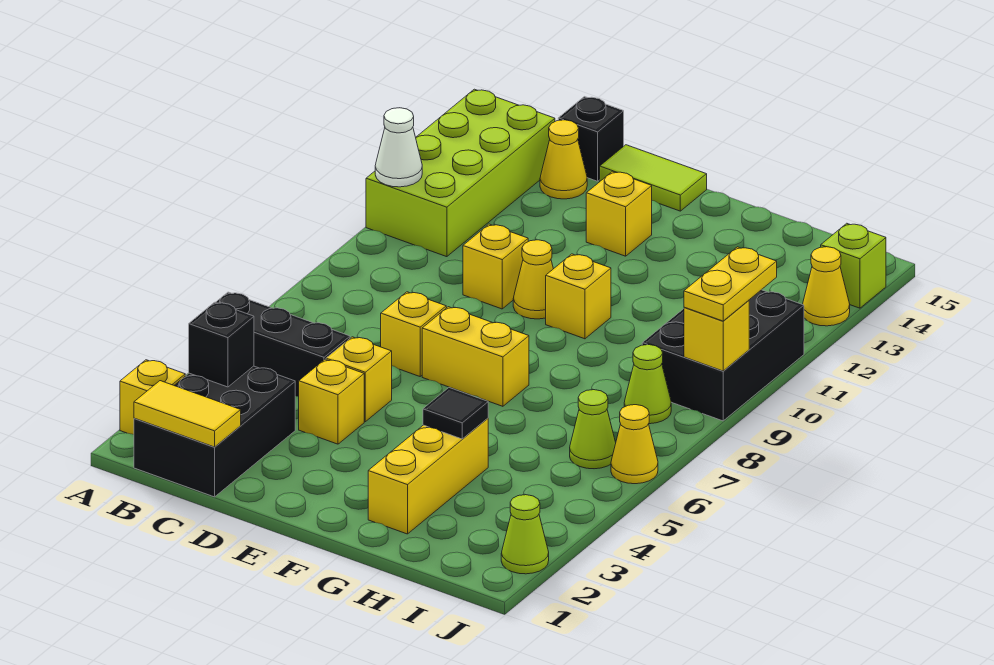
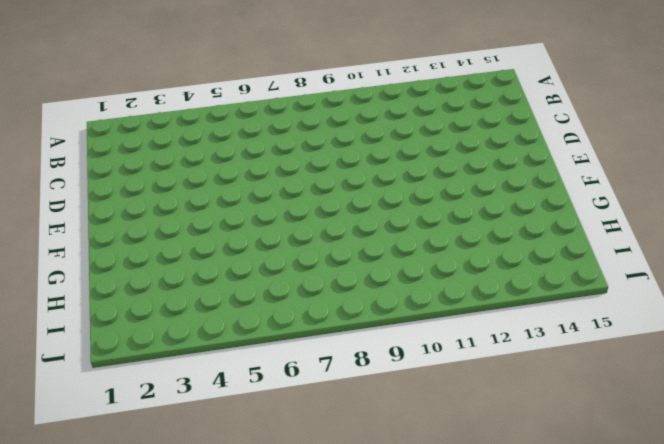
none -> yellow 1x1 brick [120,360,185,434]
none -> black 1x3 brick [216,292,350,397]
none -> lime 2x4 brick [366,89,555,257]

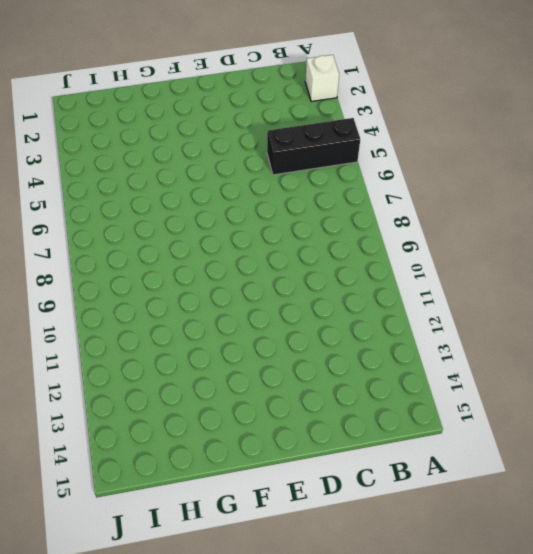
white 1x1 brick [305,55,339,101] -> yellow 1x1 brick [120,360,185,434]
none -> lime 2x4 brick [366,89,555,257]
none -> black 2x3 brick [134,366,295,497]
none -> yellow 1x1 cone [540,120,587,199]

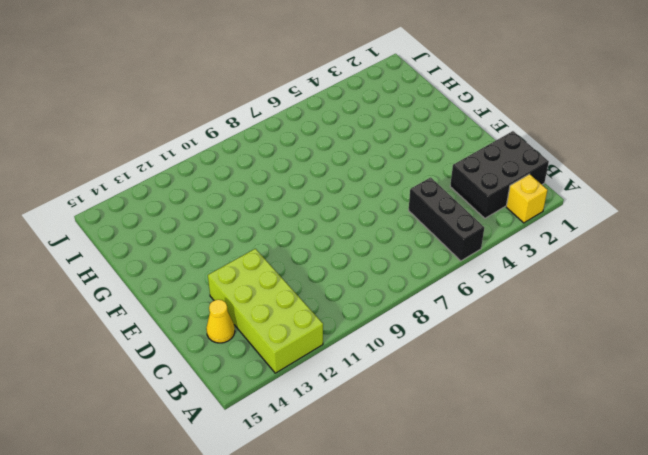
lime 2x4 brick [208,249,323,373] -> lime 2x4 brick turned to [366,89,555,257]
none -> black 1x1 brick [558,97,624,181]
none -> yellow 1x1 brick [299,360,364,444]
none -> yellow 1x1 brick [326,337,392,422]

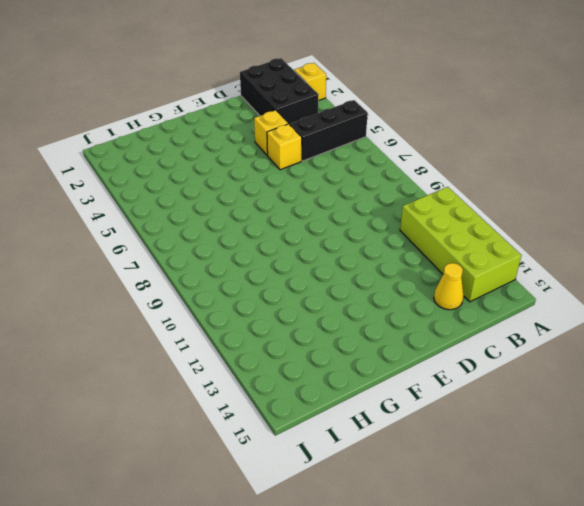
none -> black 1x1 brick [558,97,624,181]
none -> yellow 1x1 brick [381,292,446,376]
none -> yellow 1x1 brick [463,224,528,309]

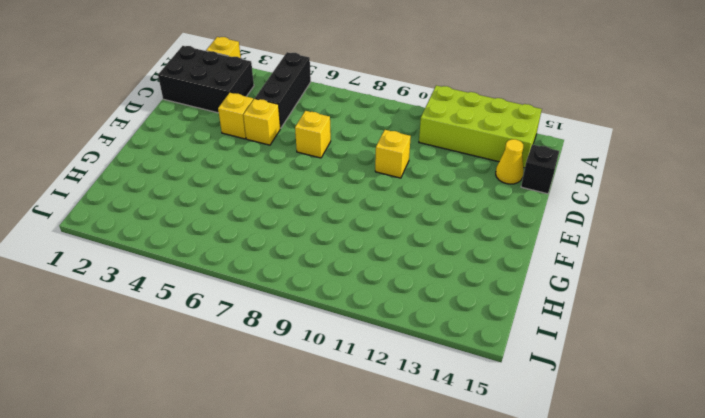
none -> lime 1x2 tile [600,145,707,211]
none -> yellow 1x2 brick [422,307,529,406]
none -> yellow 1x1 cone [513,240,553,319]

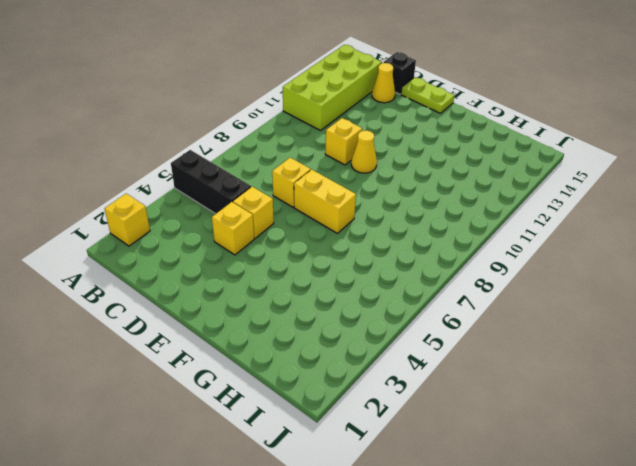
lime 1x2 plate [401,77,454,113] -> lime 1x2 tile [600,145,707,211]
none -> black 2x3 brick [134,366,295,497]
none -> yellow 1x1 brick [586,171,652,256]
none -> yellow 1x1 brick [546,254,611,339]

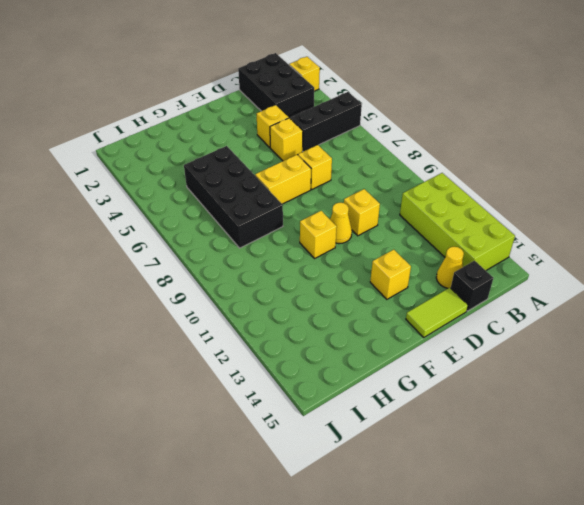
black 2x4 brick [184,146,283,248] -> none
none -> yellow 1x3 brick [368,418,488,534]
none -> lime 1x1 cone [570,390,616,469]
none -> lime 1x1 cone [624,345,671,424]

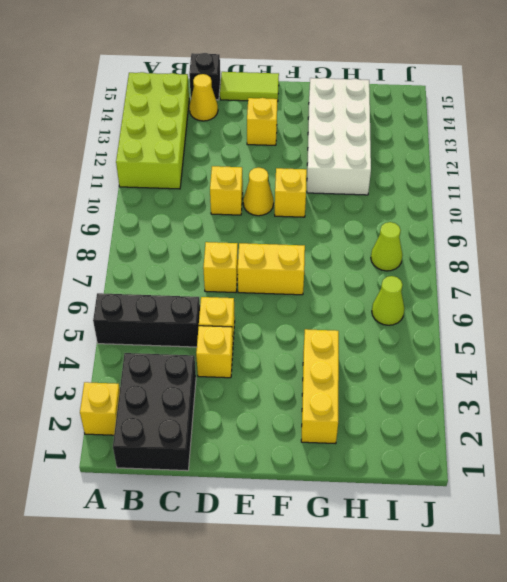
white 2x4 brick [307,78,371,195] -> none
none -> black 2x3 brick [642,290,804,421]
none -> lime 1x1 cone [501,495,549,574]
none -> yellow 1x1 cone [611,405,658,484]

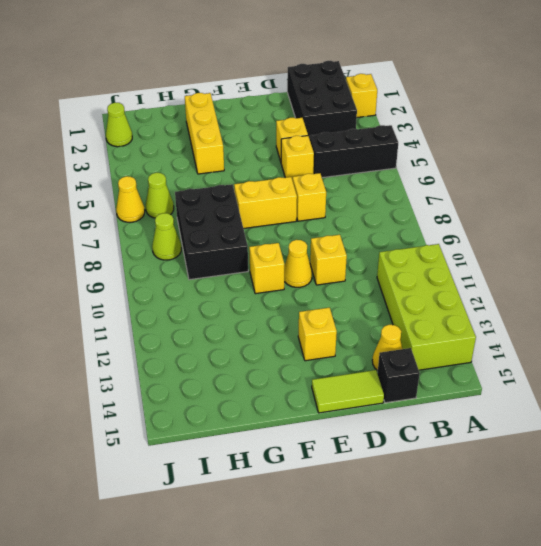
black 2x3 brick [175,184,248,280] -> black 2x3 brick moved to [642,290,804,421]
none -> yellow 1x1 cone [803,247,850,326]
none -> lime 1x1 brick [821,223,886,308]
none -> white 1x1 cone [375,108,422,187]

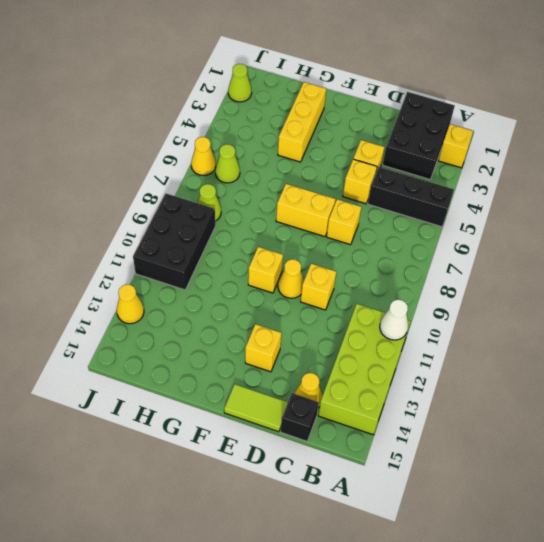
none -> lime 1x1 brick [821,223,886,308]
none -> yellow 1x2 tile [134,381,241,447]
none -> black 1x1 brick [189,302,254,387]

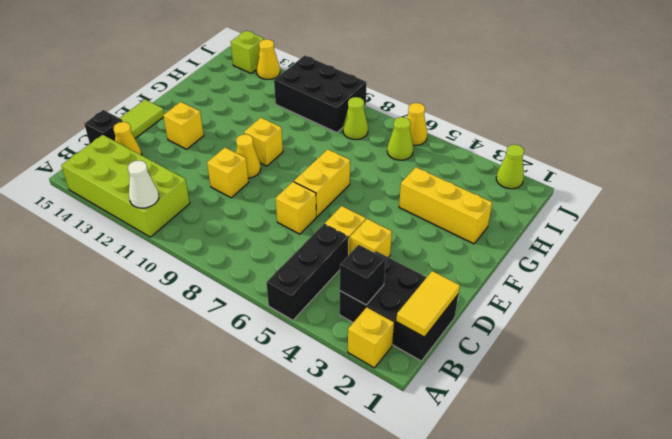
none -> black 1x1 tile [423,387,488,439]
none -> yellow 1x1 brick [684,300,749,371]
none -> yellow 1x2 plate [684,247,777,321]

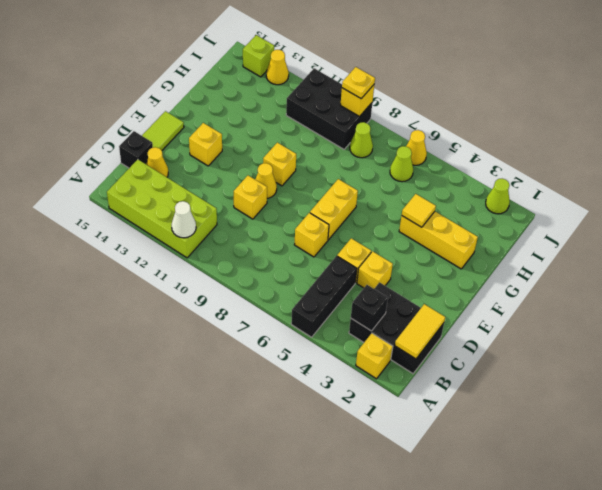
yellow 1x1 tile [402,194,436,227] -> black 1x1 tile [423,387,488,439]
yellow 1x1 plate [342,67,375,99] -> yellow 1x2 plate [684,247,777,321]

